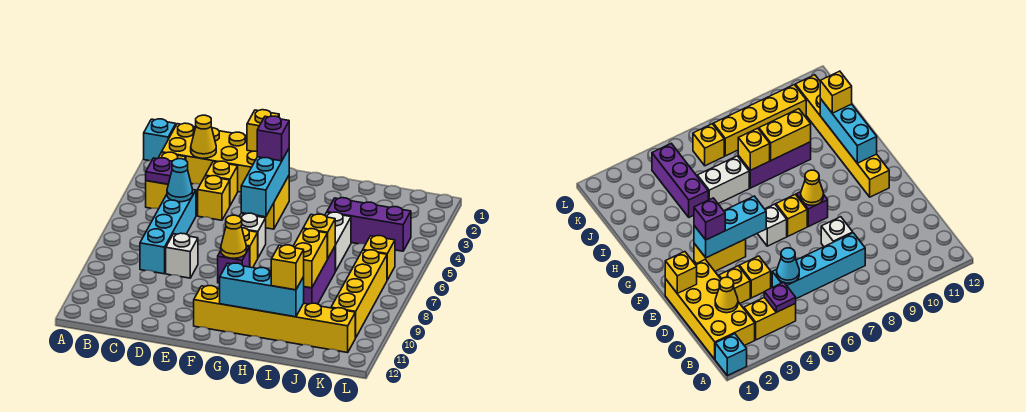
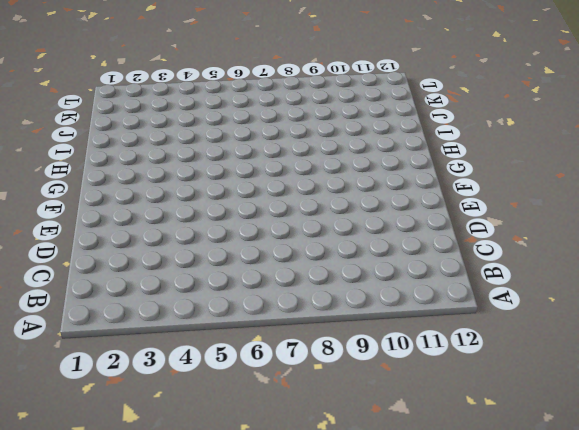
none -> cyan 1x1 brick [144,119,176,161]
none -> yellow 2x4 brick [162,123,257,192]
none -> yellow 1x2 brick [146,152,186,209]

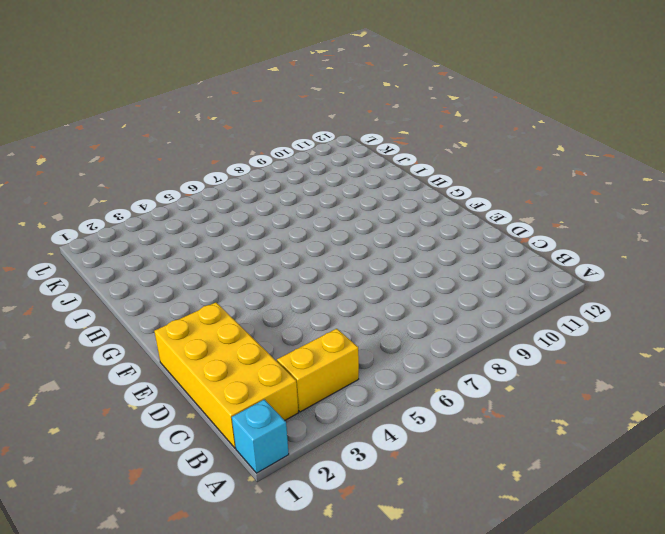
none -> cyan 1x4 brick [140,190,196,274]
none -> yellow 1x1 brick [205,161,238,205]
none -> yellow 1x1 brick [198,176,230,220]

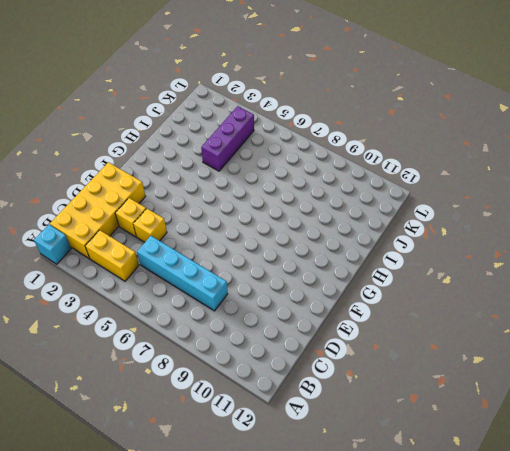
none -> white 1x1 brick [166,233,198,278]
none -> yellow 1x2 brick [256,176,289,229]
none -> white 1x1 brick [239,213,266,257]

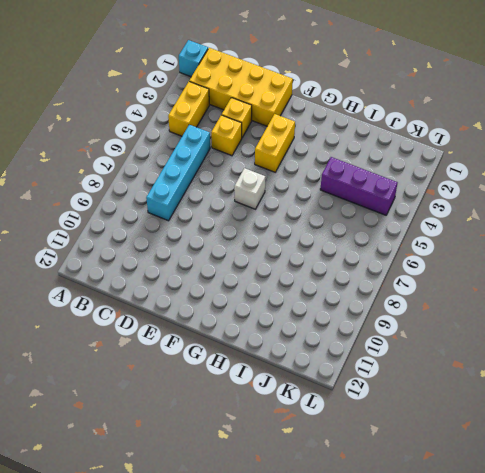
none -> white 1x1 brick [166,233,198,278]
none -> yellow 1x1 brick [242,228,258,268]
none -> purple 1x1 brick [218,246,250,283]

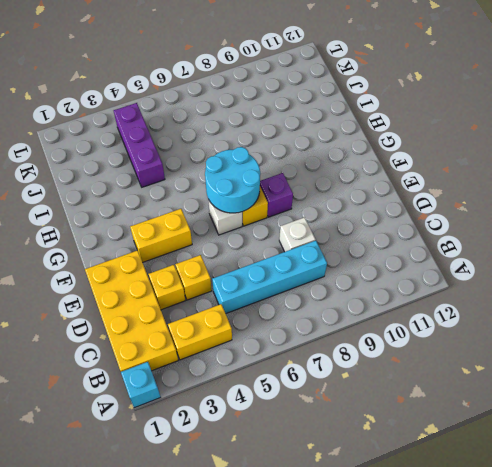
cyan 2x2 round brick [205,147,260,213] -> none
none -> yellow 1x6 brick [194,286,355,353]
none -> white 1x2 brick [325,212,351,271]
none -> purple 1x3 brick [304,247,335,304]

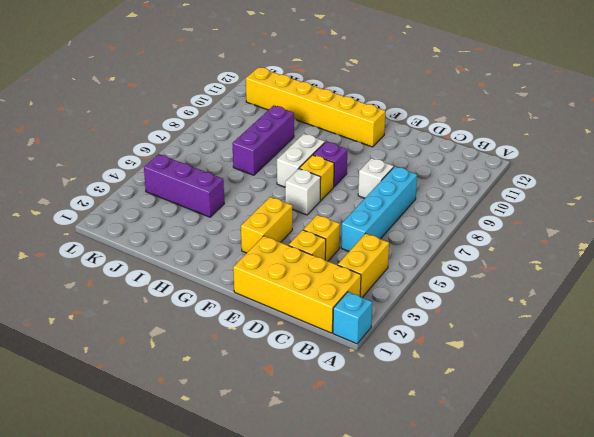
white 1x2 brick [277,134,325,187] -> white 1x2 brick moved to [325,212,351,271]
none -> yellow 1x1 brick [363,236,395,280]
none -> yellow 1x4 brick [331,250,387,338]
none -> purple 1x1 plate [146,158,172,184]

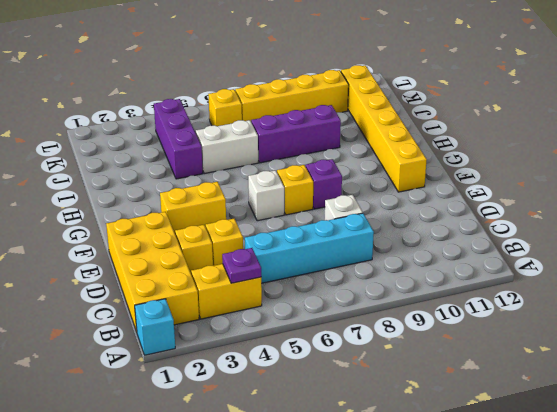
none -> yellow 1x1 cone [191,115,216,158]
none -> cyan 1x1 cone [167,159,193,202]
none -> yellow 1x1 brick [247,110,279,151]

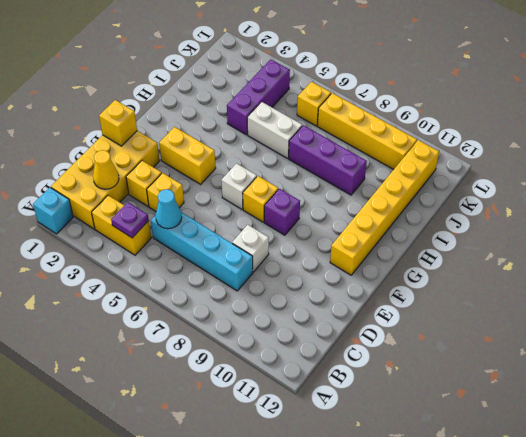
none -> cyan 1x3 brick [241,149,289,217]
none -> yellow 1x1 cone [221,215,247,258]
none -> cyan 1x3 brick [220,263,304,317]

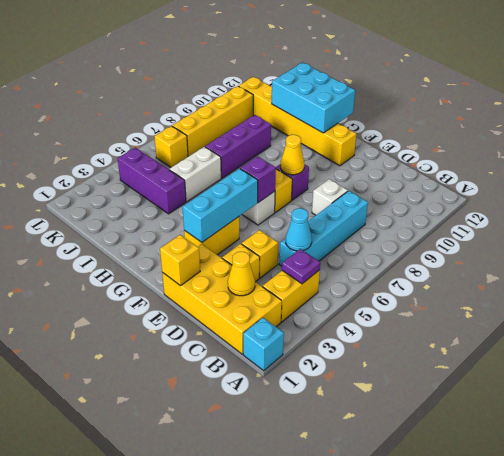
purple 1x1 brick [240,156,276,203] -> purple 1x1 brick moved to [257,116,289,161]
cyan 2x3 brick [272,63,355,133] -> cyan 1x3 brick [220,263,304,317]
none -> yellow 1x1 brick [303,214,335,259]
none -> yellow 1x2 brick [294,229,327,288]
none -> yellow 1x1 brick [271,245,304,290]

